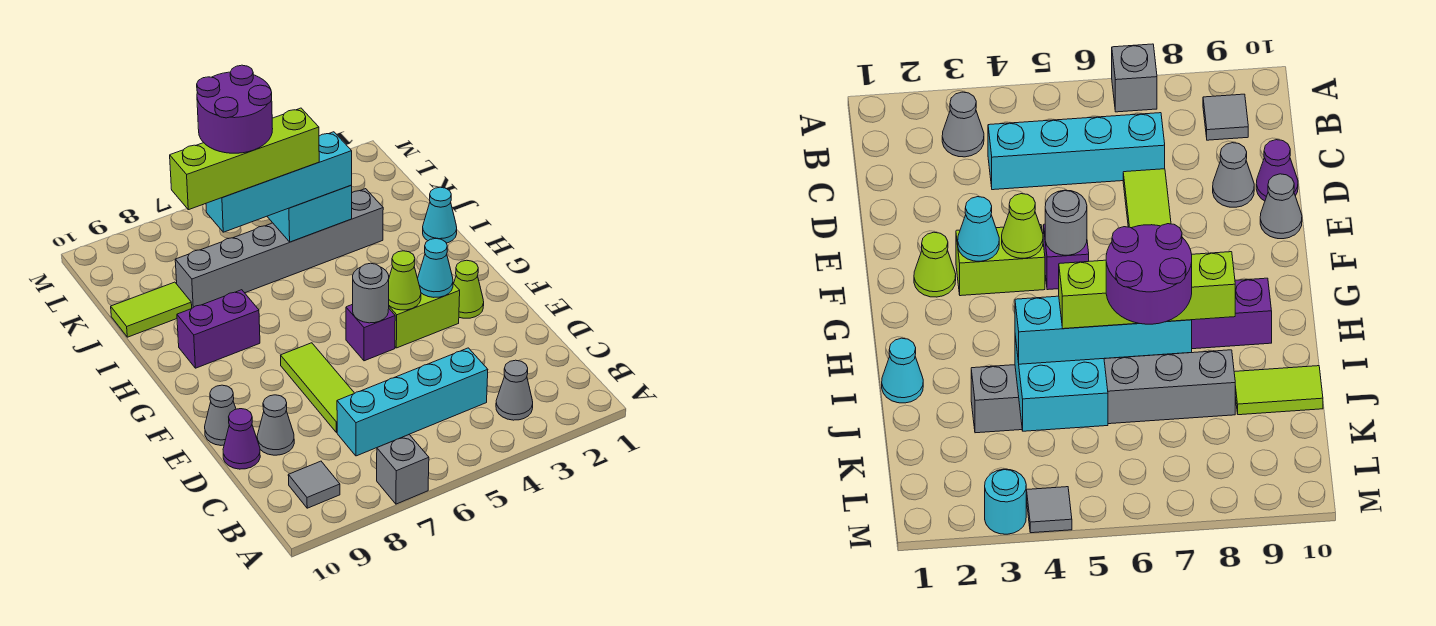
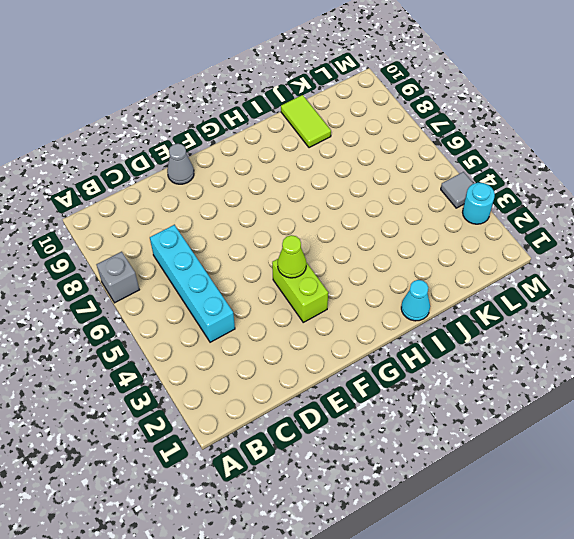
none -> grey 1x1 cone [496,360,533,420]
none -> grey 1x1 tile [288,461,340,508]
none -> lime 1x3 tile [281,343,354,433]

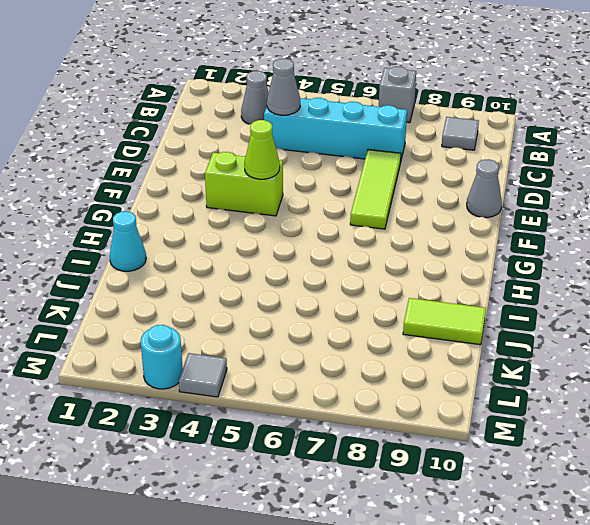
grey 1x1 cone [267,59,300,115] -> grey 1x1 cone moved to [257,395,294,455]
none -> purple 1x1 cone [223,409,260,469]
none -> lime 1x1 cone [454,260,484,318]
none -> purple 1x1 brick [346,304,395,361]

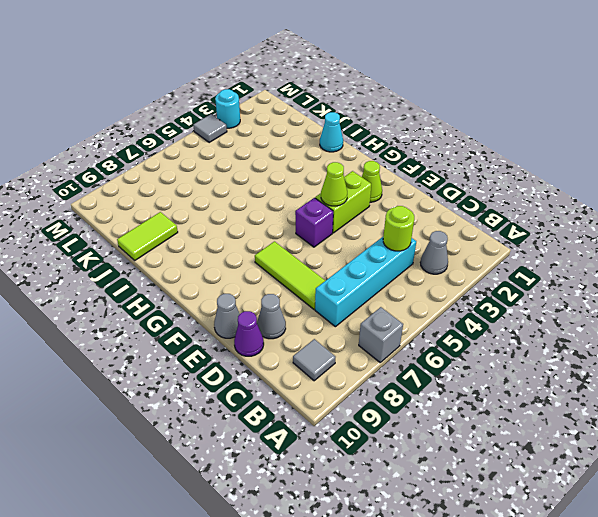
lime 1x1 round brick [383,206,414,251] -> none
none -> purple 1x2 brick [177,290,260,368]
none -> grey 1x6 brick [175,189,383,308]
none -> cyan 1x1 cone [418,239,453,297]

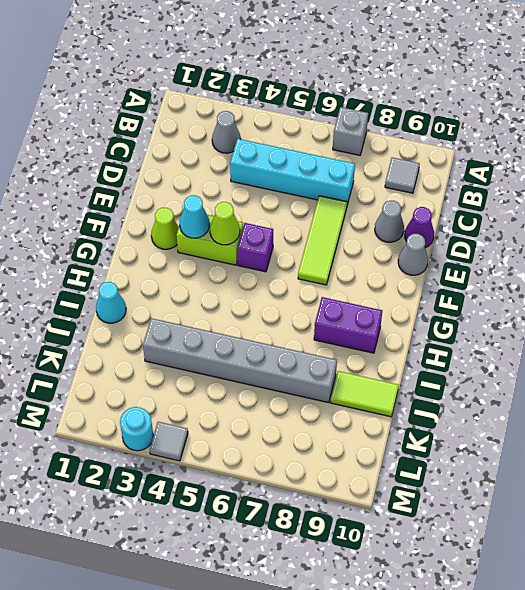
none -> grey 1x1 round brick [353,263,389,323]
none -> cyan 2x2 brick [267,185,352,242]
none -> cyan 1x4 brick [206,132,352,232]

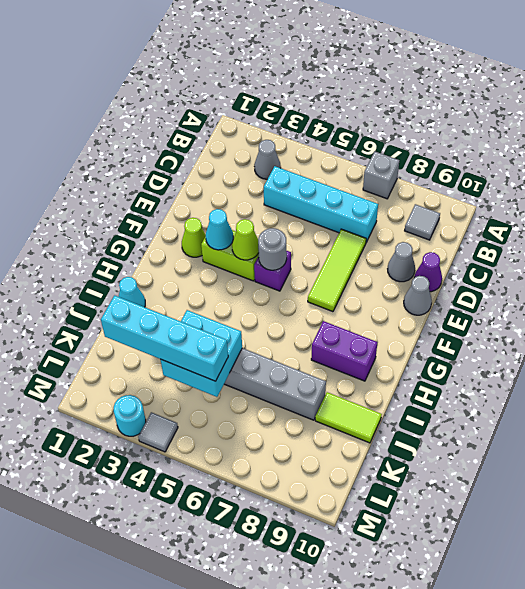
cyan 1x4 brick [101,295,228,381] -> cyan 1x4 brick moved to [206,132,352,232]
none -> lime 1x4 brick [170,108,319,210]
none -> purple 2x2 round brick [197,65,273,153]

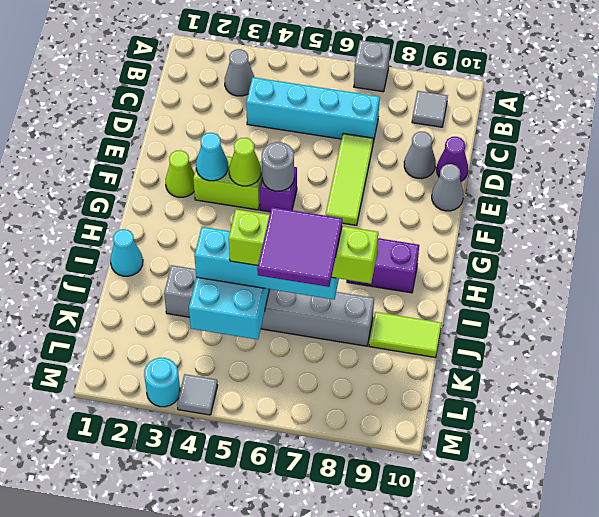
purple 2x2 tile [257,207,342,287] -> purple 2x2 round brick [197,65,273,153]

